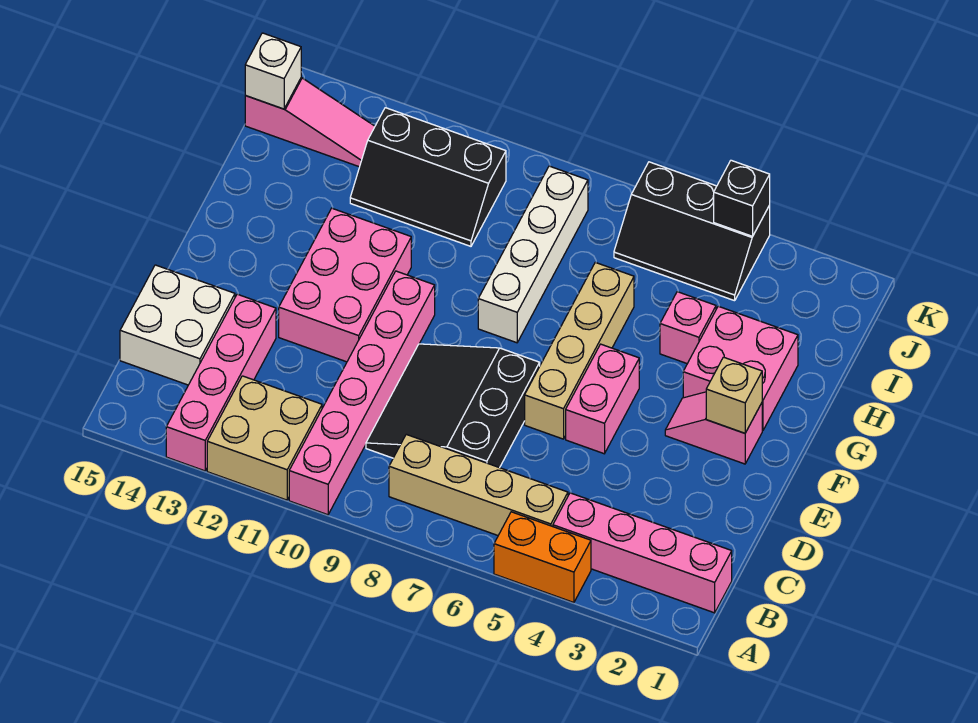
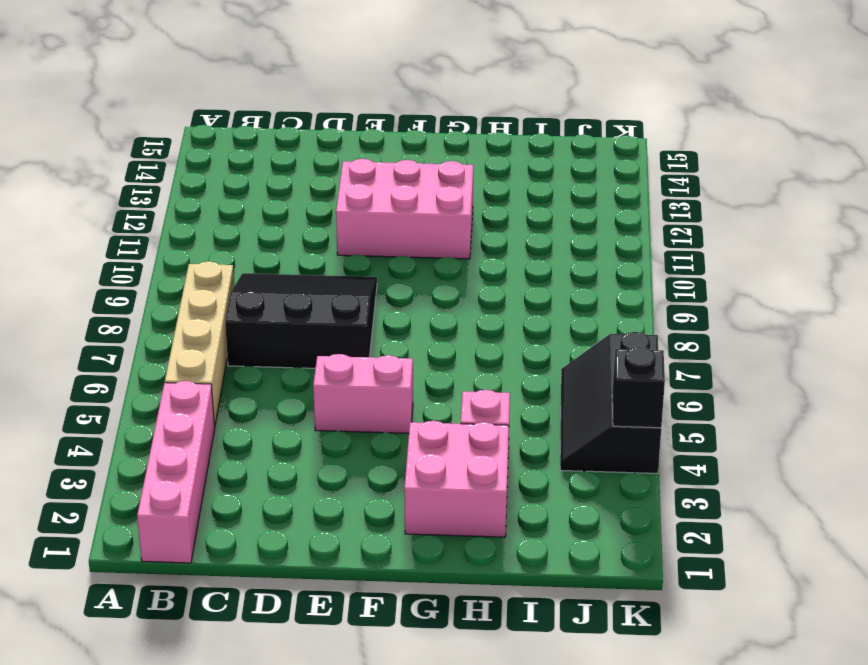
none -> orange 1x2 brick [494,512,591,602]
none -> pink 1x6 brick [289,271,435,515]
none -> tan 2x2 brick [207,376,322,500]

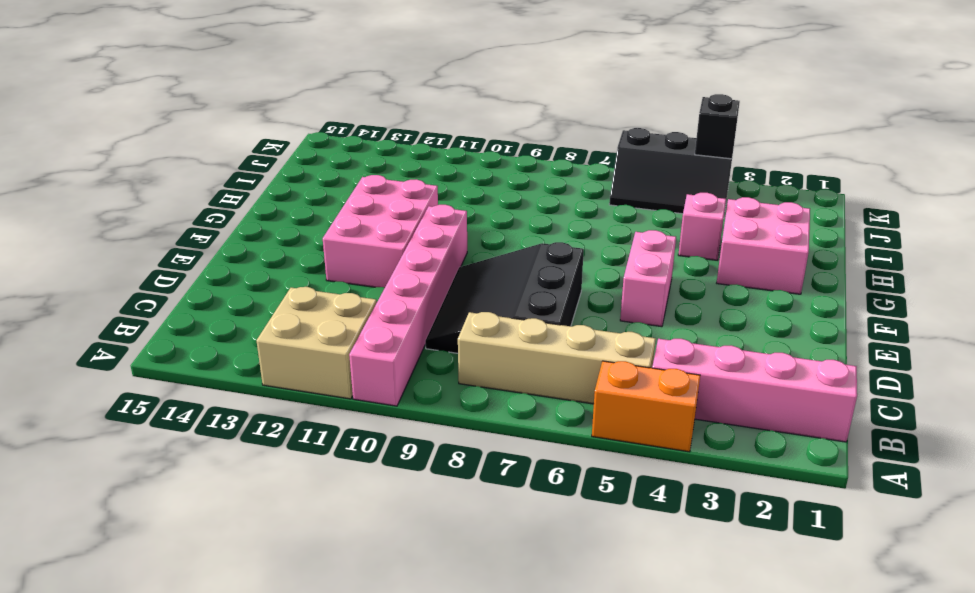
none -> pink 1x4 brick [166,294,276,471]
none -> white 2x2 brick [120,265,235,385]
none -> tan 1x4 brick [525,262,634,439]

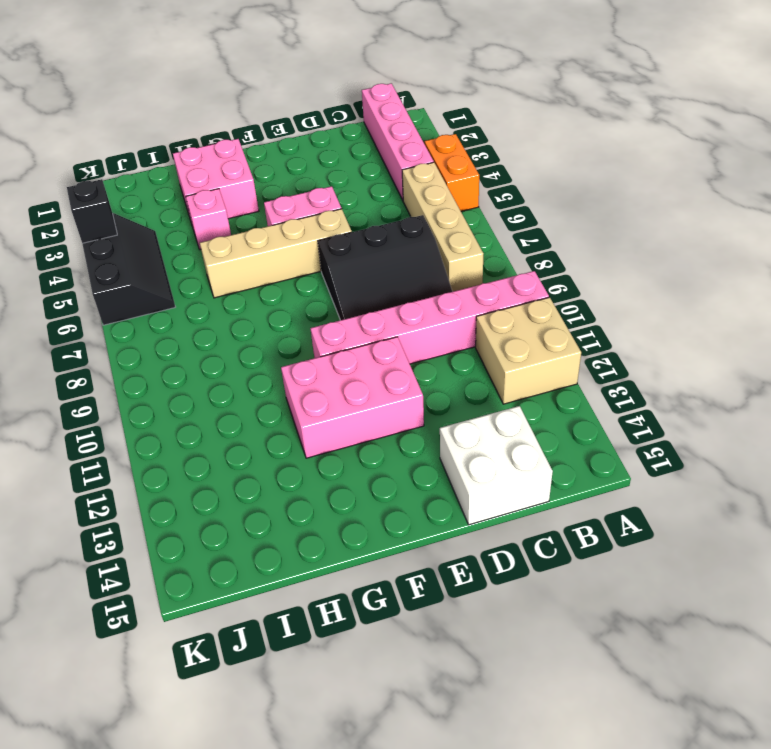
none -> pink 1x4 brick [166,294,276,471]
none -> pink 1x2 slope [665,392,762,464]
none -> white 1x4 brick [478,166,588,343]

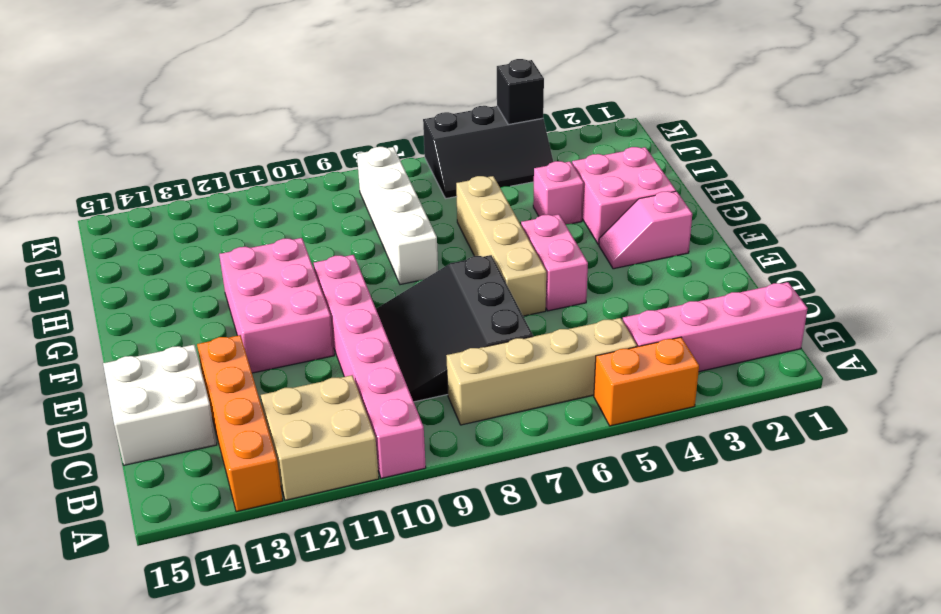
orange 1x4 brick [197,335,283,512] -> pink 1x4 brick [166,294,276,471]
none -> black 2x3 slope [350,108,506,246]
none -> pink 1x3 slope [245,78,375,167]
none -> tan 1x1 brick [706,357,762,433]

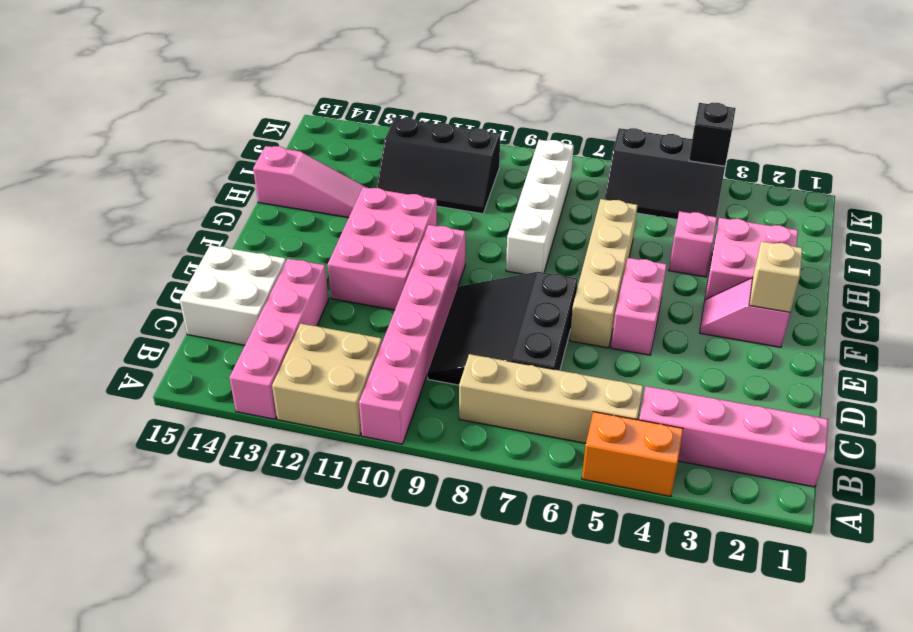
pink 1x3 slope [253,146,367,218] -> pink 1x3 slope moved to [245,78,375,167]
none -> white 1x1 brick [245,33,301,109]

